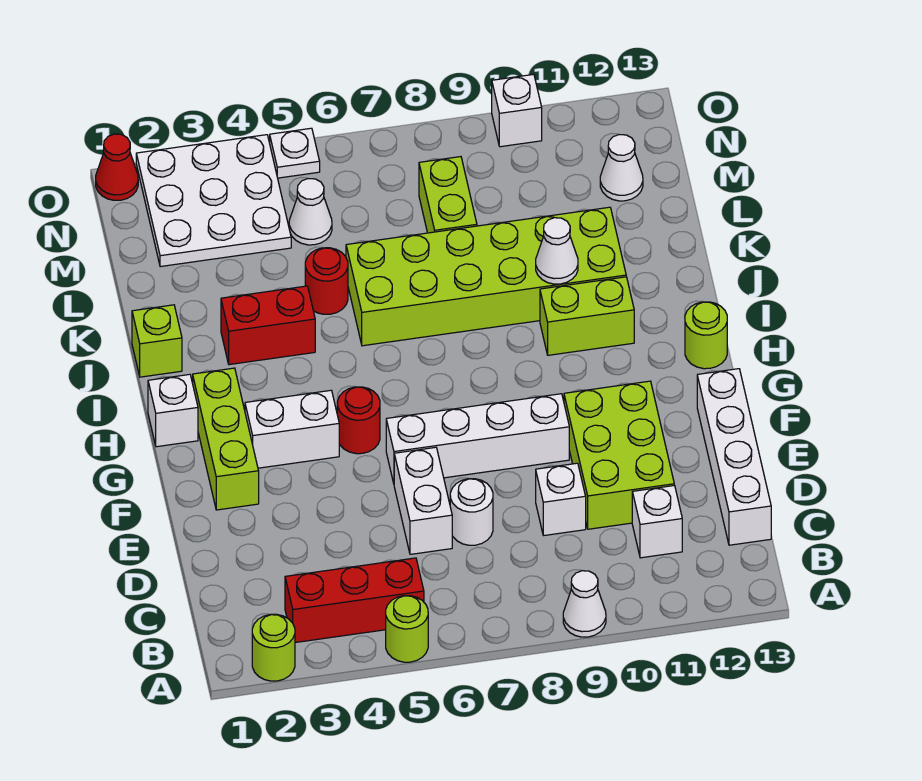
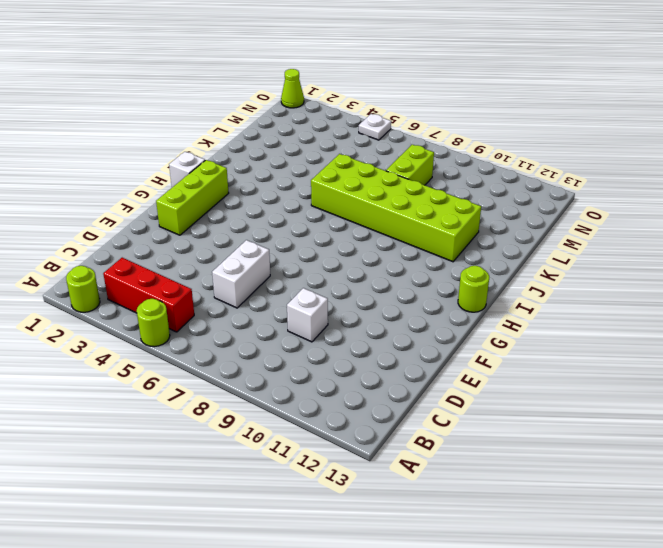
lime 1x1 cone [281,69,304,108] -> red 1x1 cone [96,134,138,200]
none -> white 1x1 cone [563,571,606,637]
none -> white 1x1 brick [632,485,682,558]
none -> white 1x4 brick [697,369,771,545]

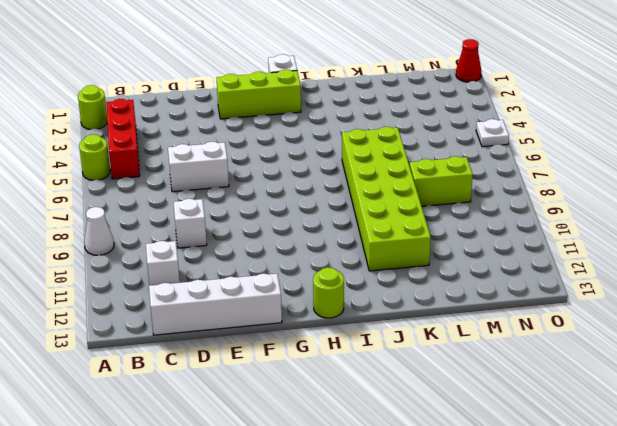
none -> white 1x1 round brick [450,479,493,545]
none -> lime 2x3 brick [564,381,674,529]
none -> white 1x4 brick [386,394,569,483]

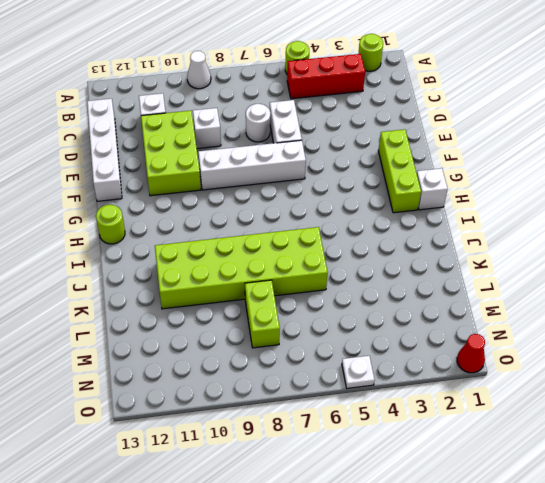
none -> white 1x2 brick [245,390,339,468]
none -> red 1x1 round brick [337,387,380,454]
none -> lime 1x2 brick [540,277,634,355]

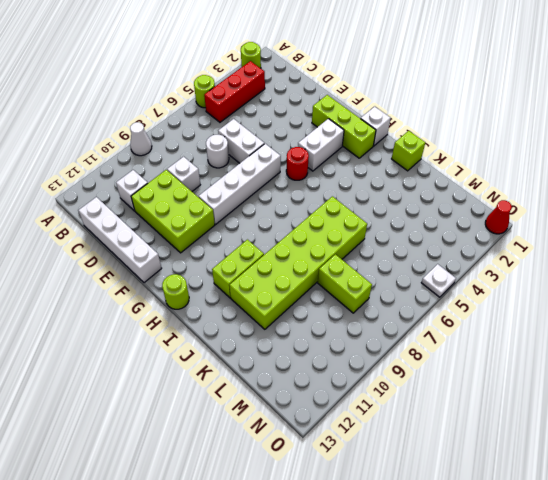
none -> red 1x2 brick [221,286,315,365]
none -> red 1x1 round brick [305,248,348,314]
none -> white 3x3 plate [136,135,291,267]

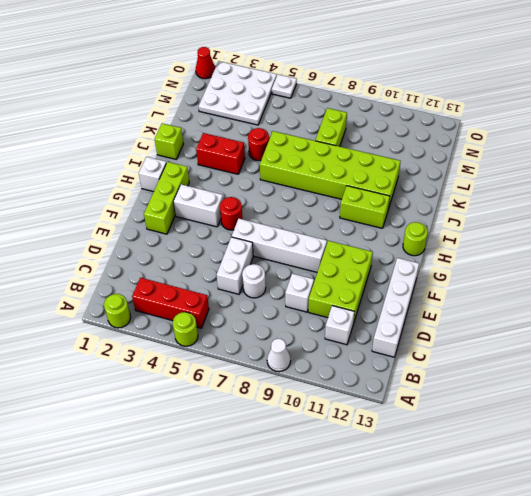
none -> white 1x1 cone [289,179,332,245]
none -> white 1x1 cone [600,135,643,201]
none -> white 1x1 brick [492,74,542,147]

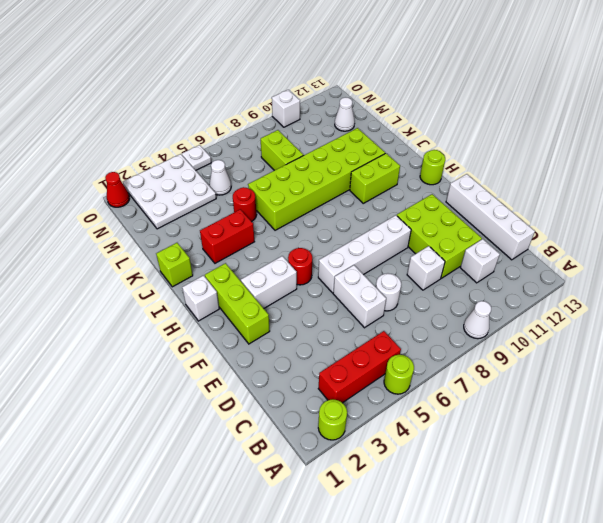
none -> white 1x1 cone [536,218,578,284]

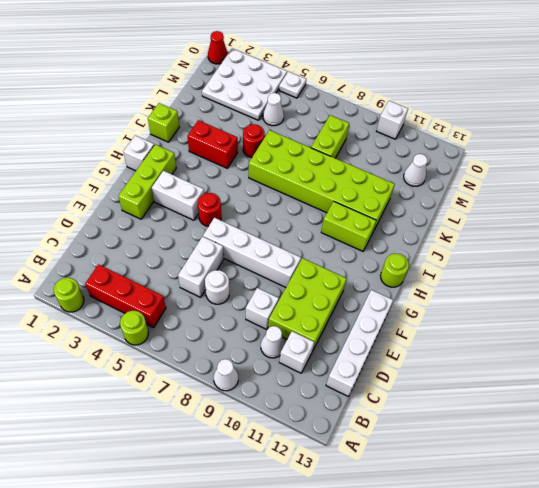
white 1x1 cone [261,326,285,358] -> white 1x1 cone moved to [536,218,578,284]

